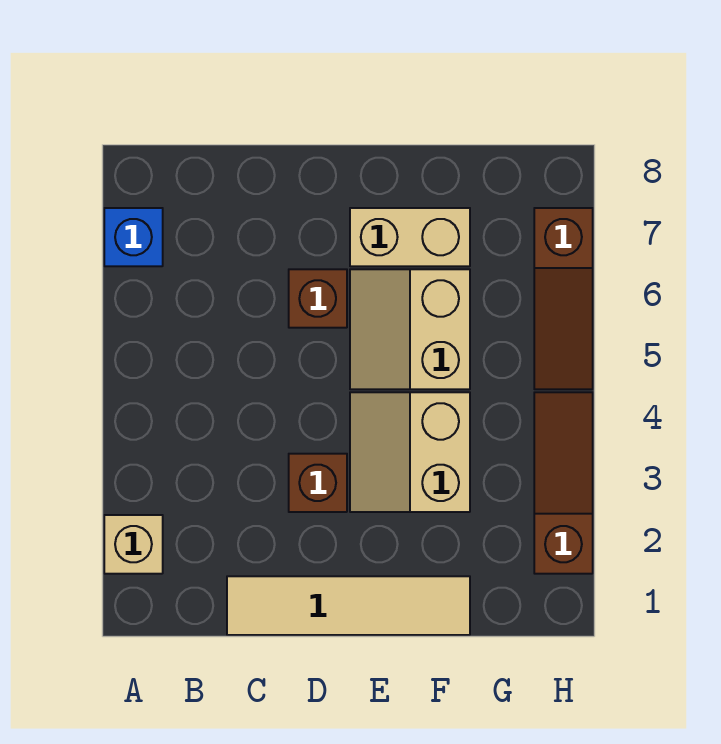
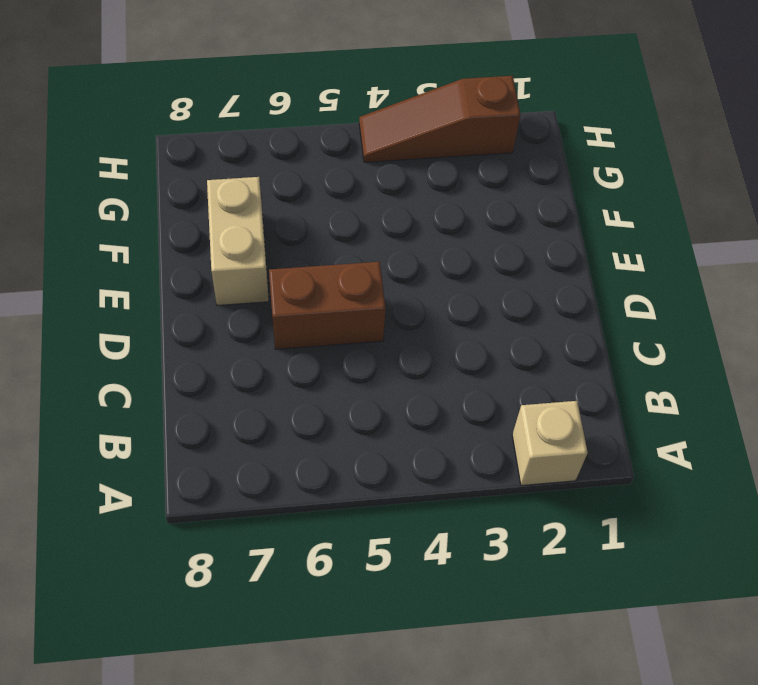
brown 1x2 brick [269,262,386,349] -> brown 1x1 brick [289,269,347,328]
none -> blue 1x1 brick [104,208,163,266]
none -> tan 1x4 tile [227,576,470,635]

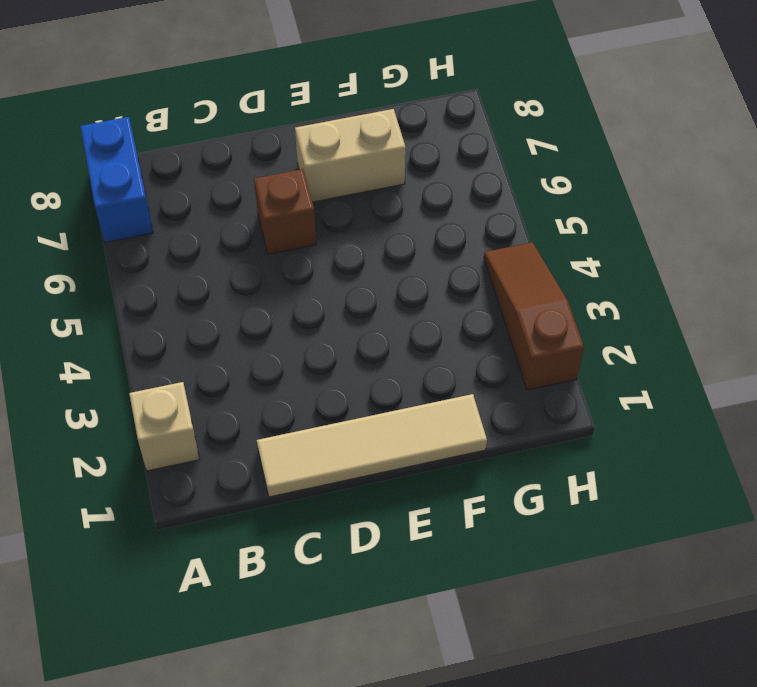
blue 1x2 brick [80,117,153,243] -> blue 1x1 brick [104,208,163,266]
none -> brown 1x1 brick [289,454,347,512]
none -> tan 2x2 slope [350,392,470,512]

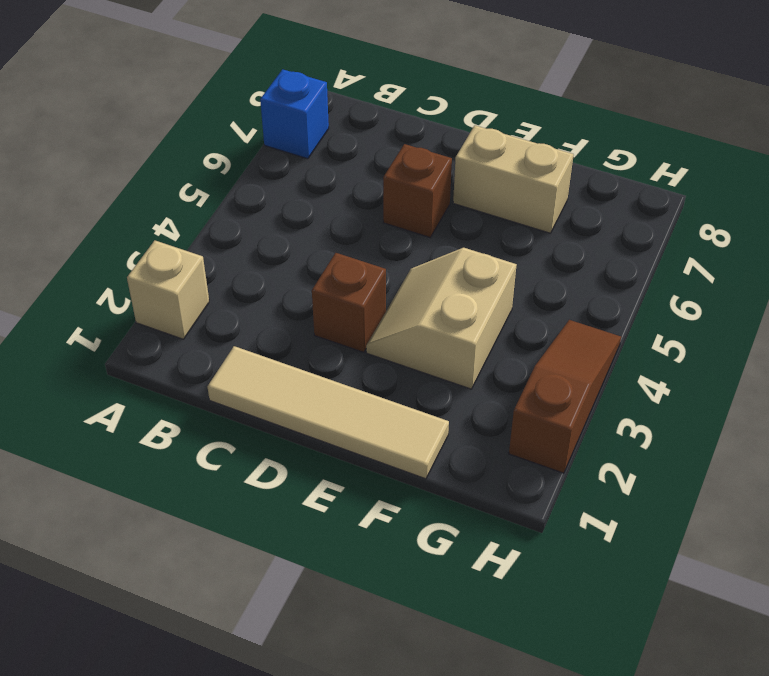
none -> tan 2x2 slope [350,269,470,389]
none -> brown 1x3 slope [534,208,593,389]

